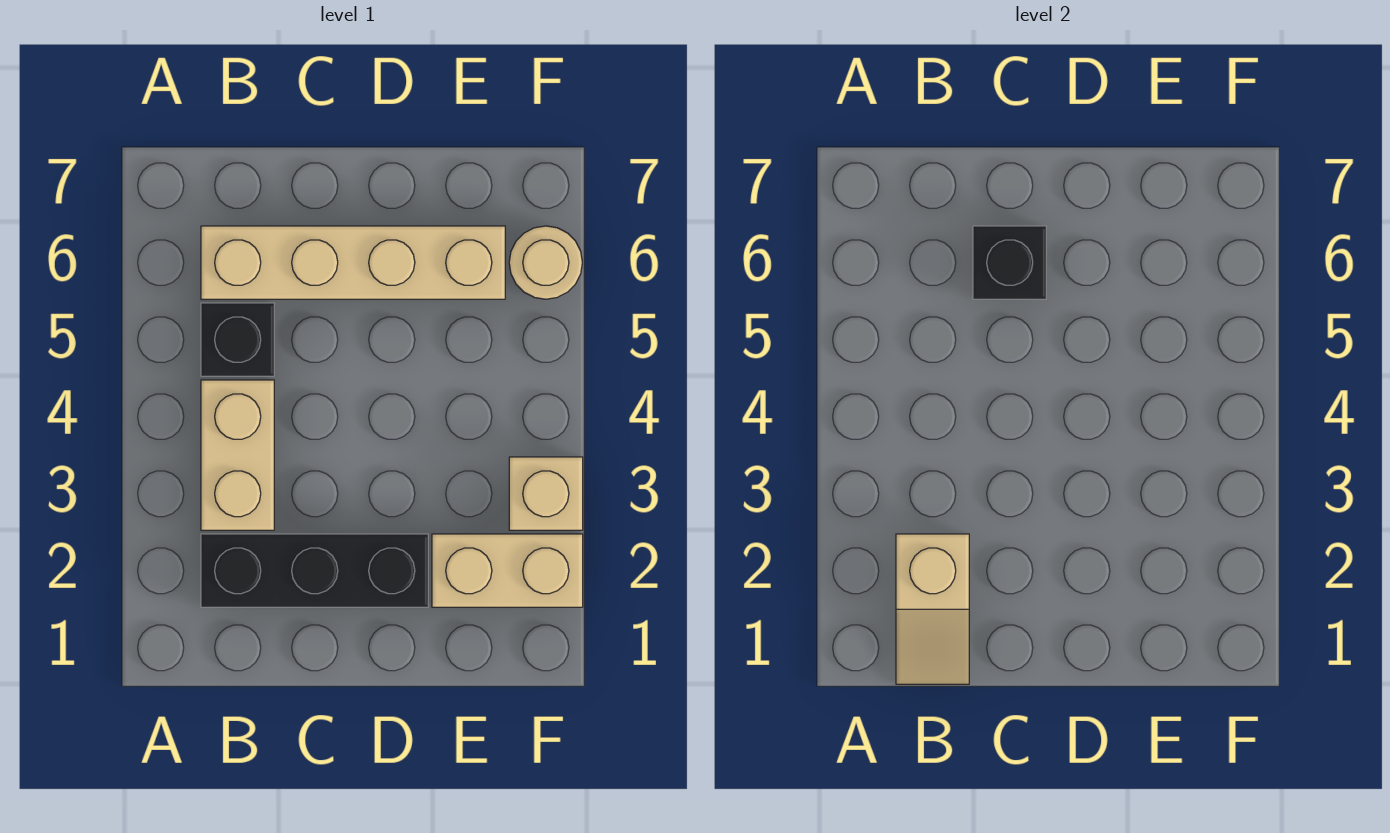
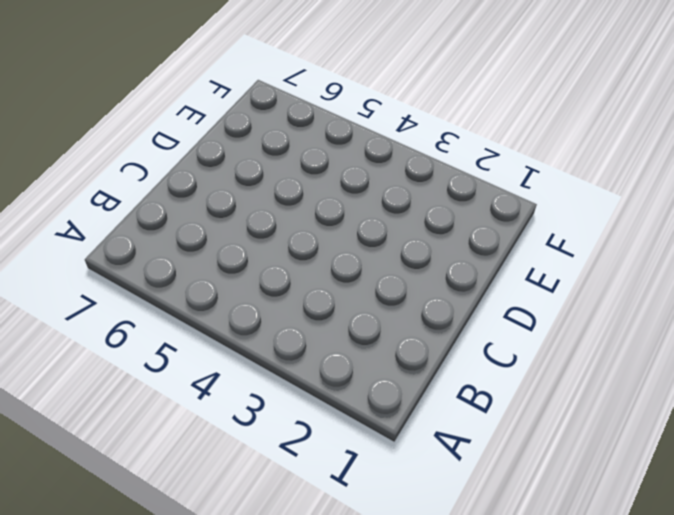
none -> black 1x3 brick [201,534,428,607]
none -> tan 1x2 brick [201,380,274,530]

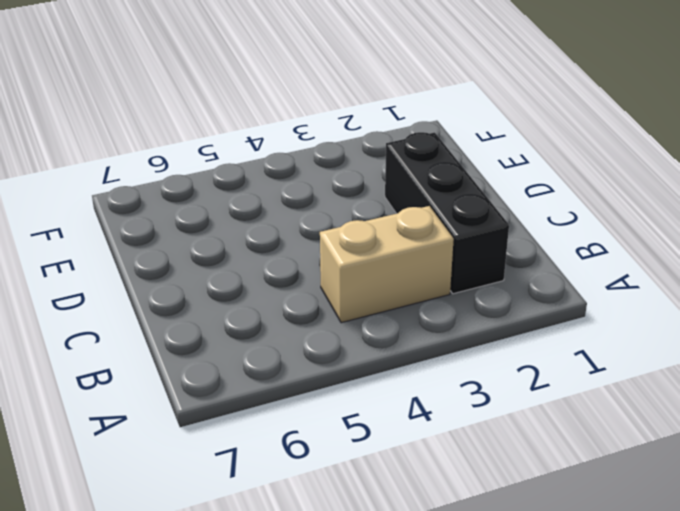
none -> black 1x1 brick [201,303,274,376]
none -> tan 1x4 brick [201,226,505,299]

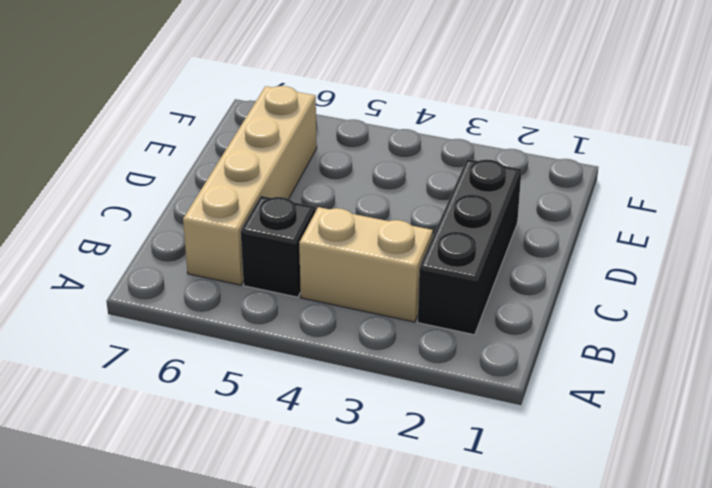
none -> tan 1x2 brick [432,534,583,607]
none -> tan 1x1 brick [509,457,583,530]

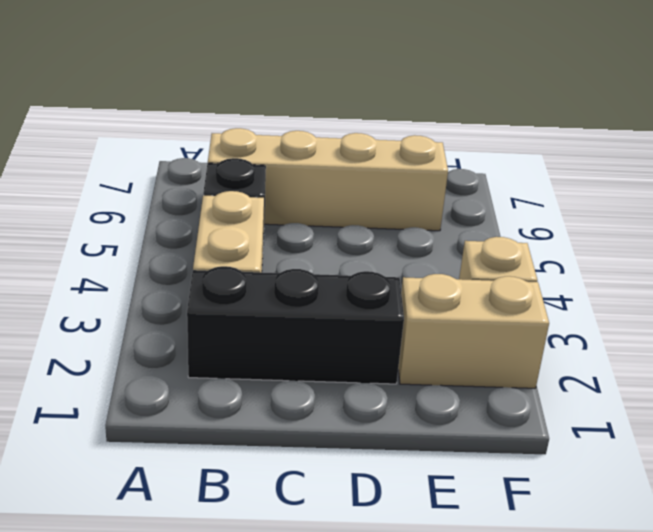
none -> tan 1x1 round brick [509,226,582,299]
none -> tan 1x2 slope [896,534,969,684]

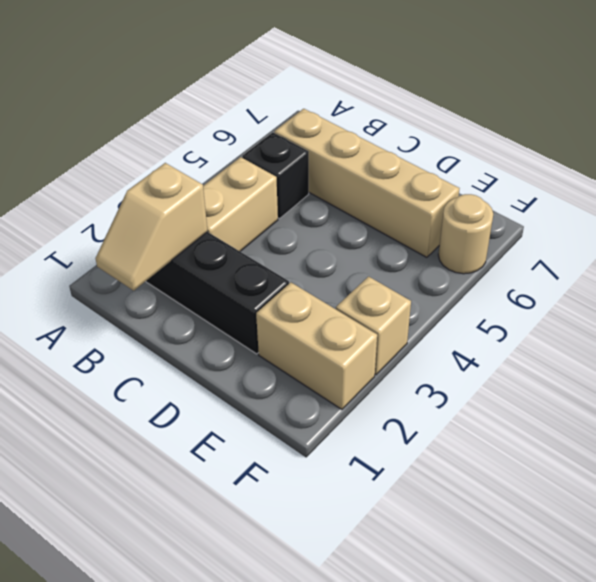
none -> black 1x1 brick [973,226,1046,299]

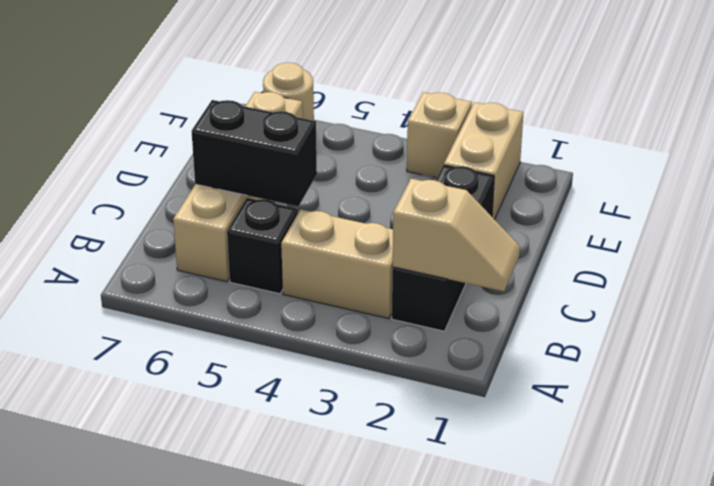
black 1x2 brick [192,100,317,206] -> black 1x1 brick [973,226,1046,299]

